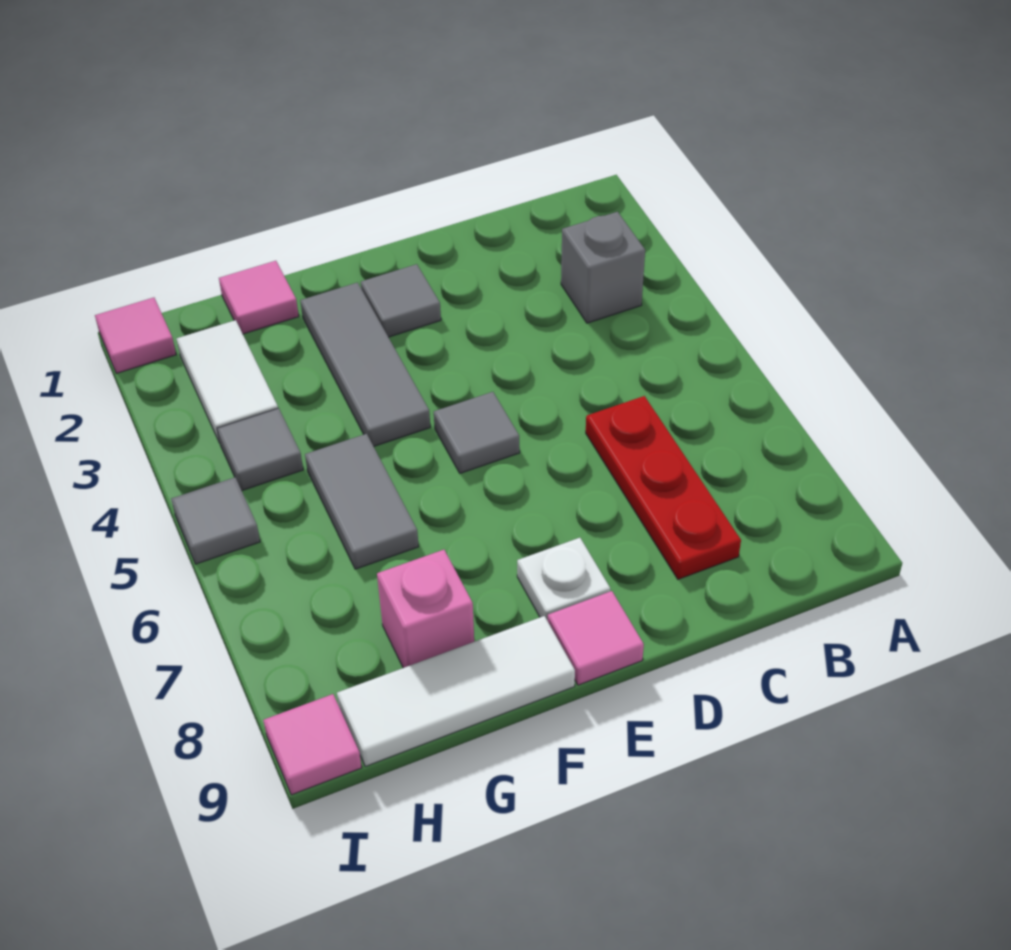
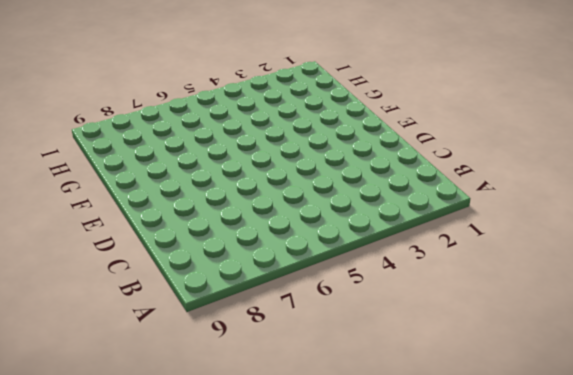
none -> grey 1x1 brick [561,212,645,323]
none -> red 1x3 plate [586,396,741,579]
none -> grey 1x1 tile [361,264,441,337]

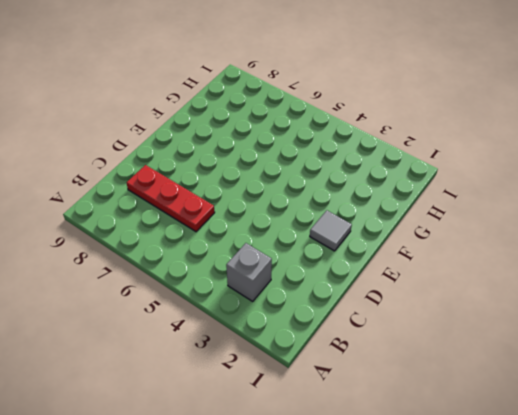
none -> grey 1x1 tile [434,392,520,473]
none -> white 1x1 plate [517,538,610,621]
none -> pink 1x1 tile [548,591,644,685]

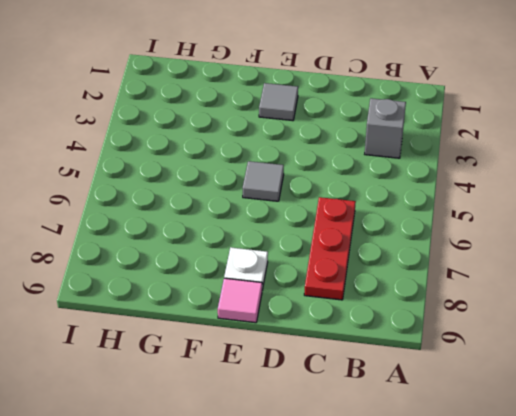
none -> grey 1x3 tile [300,283,430,446]
none -> white 1x3 tile [337,616,575,766]
none -> pink 1x1 tile [219,261,299,334]

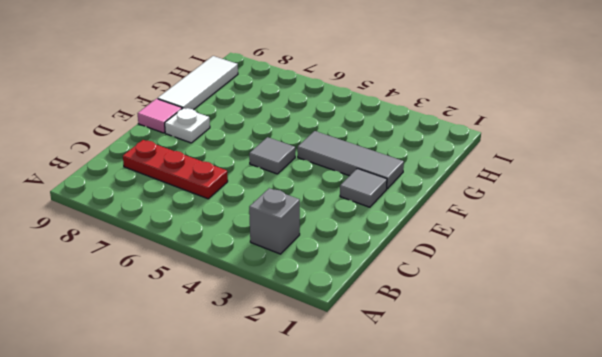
none -> pink 1x1 tile [219,261,299,334]
none -> grey 1x2 tile [305,434,419,569]
none -> pink 1x1 brick [377,550,474,668]

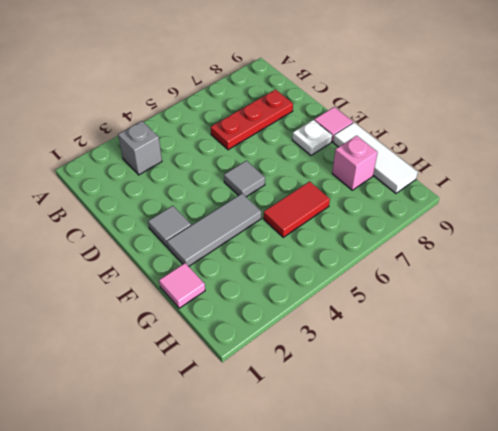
red 1x2 tile [263,181,330,237] -> grey 1x2 tile [305,434,419,569]
none -> white 1x2 tile [177,320,278,443]
none -> grey 1x1 tile [217,408,303,491]
none -> pink 1x1 tile [95,298,176,373]

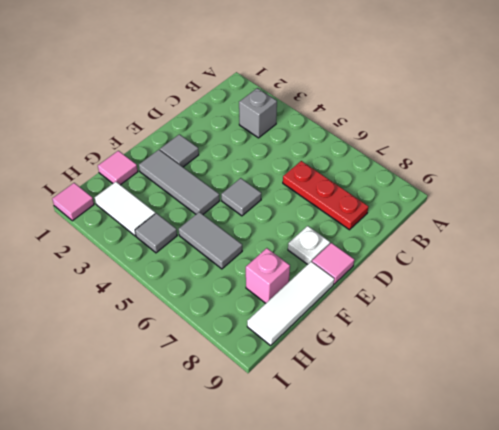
none -> grey 1x1 tile [171,477,260,564]
none -> pink 1x1 tile [263,694,362,795]

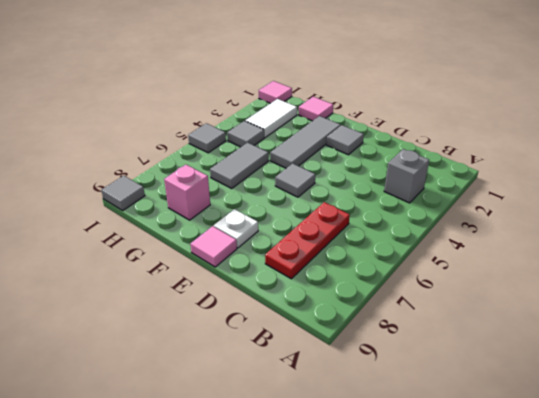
grey 1x1 tile [101,176,145,210] -> pink 1x1 tile [263,694,362,795]
none -> white 1x3 tile [337,616,575,766]

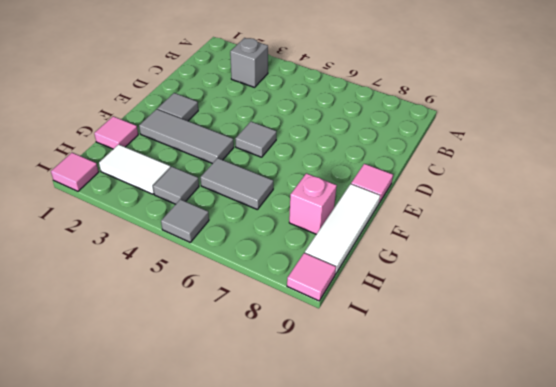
none -> red 1x3 plate [586,396,741,579]
none -> white 1x1 plate [517,538,610,621]

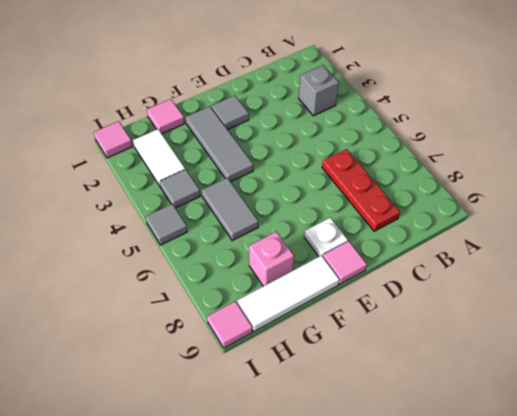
none -> grey 1x1 tile [434,392,520,473]

